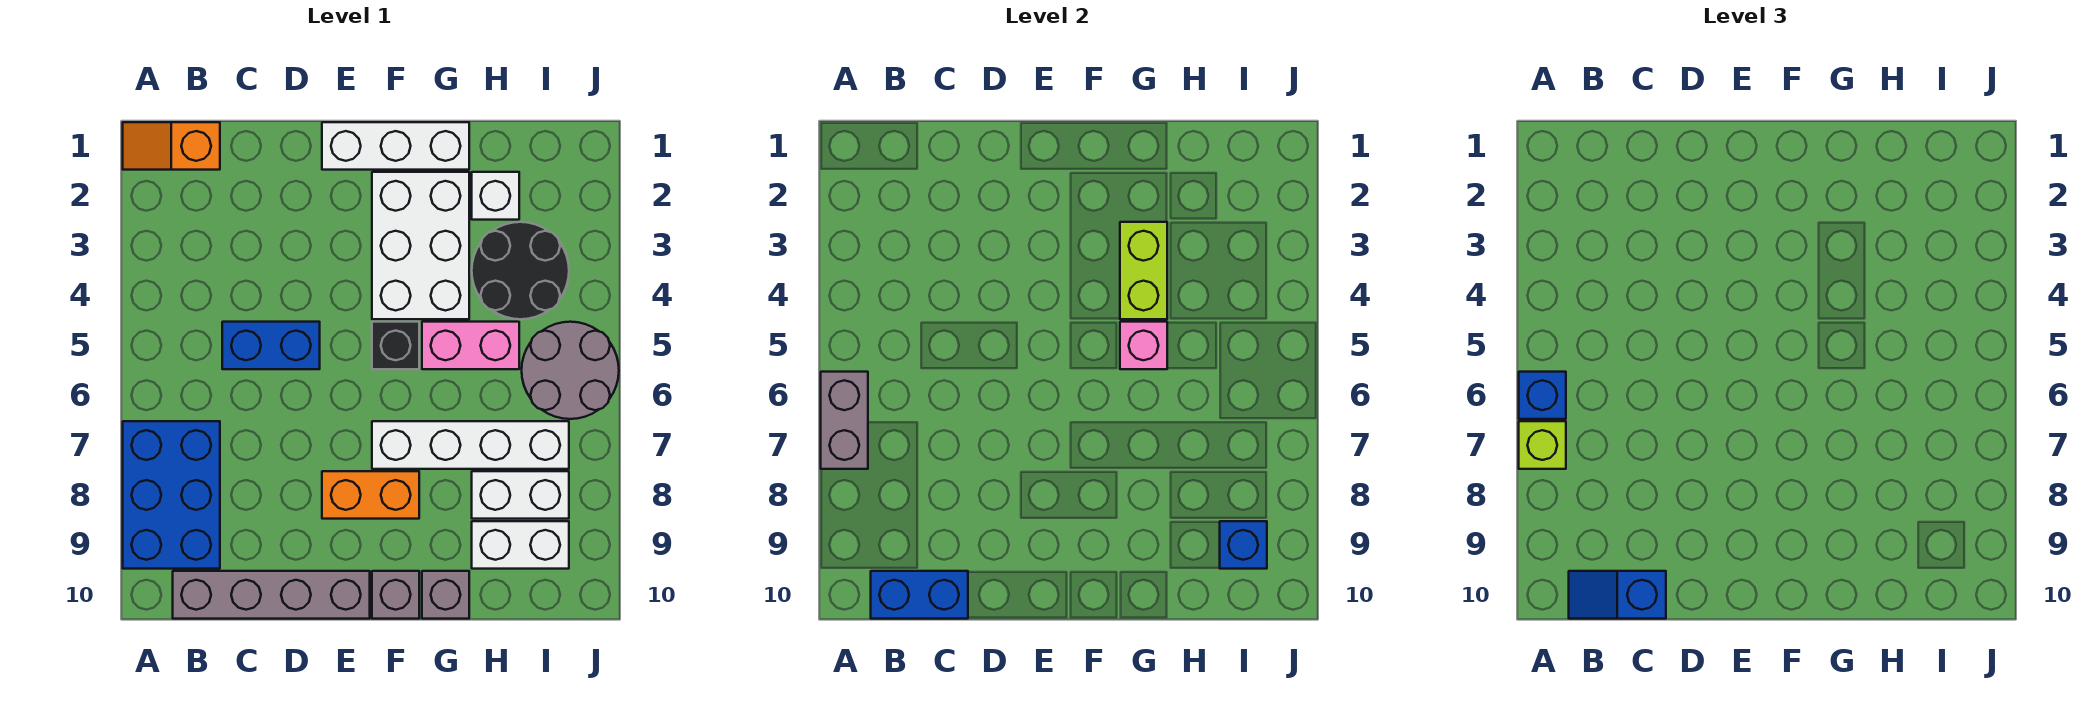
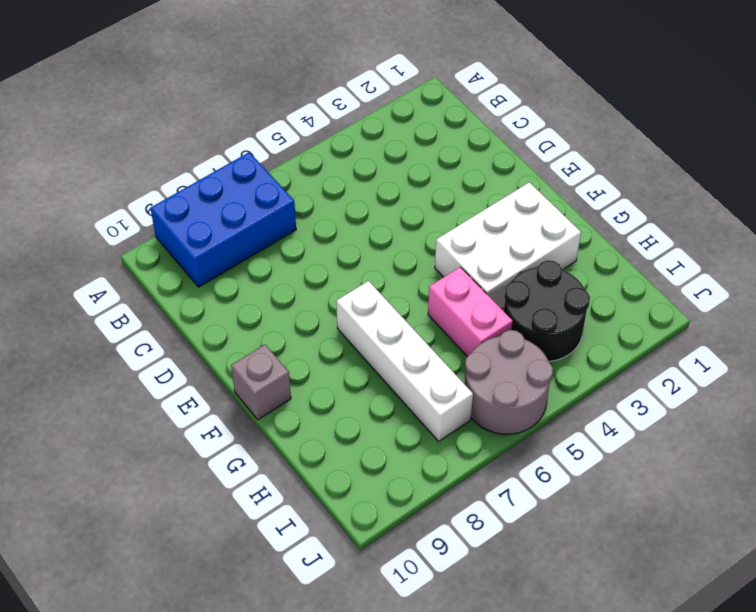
none -> orange 1x2 slope [123,122,220,170]
none -> grey 1x4 brick [173,571,370,619]
none -> blue 1x2 brick [222,322,320,369]

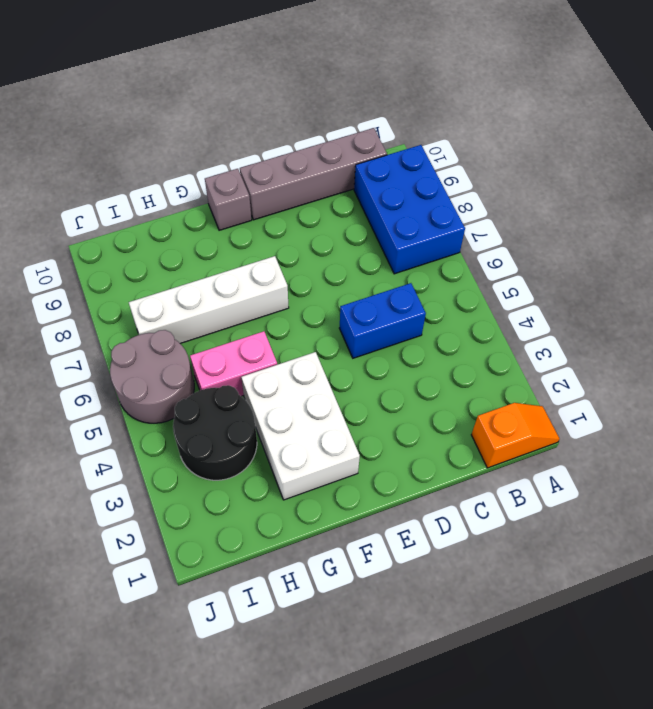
none -> white 1x3 brick [322,122,469,170]
none -> orange 1x2 brick [322,471,419,519]
none -> black 1x1 brick [372,322,419,369]

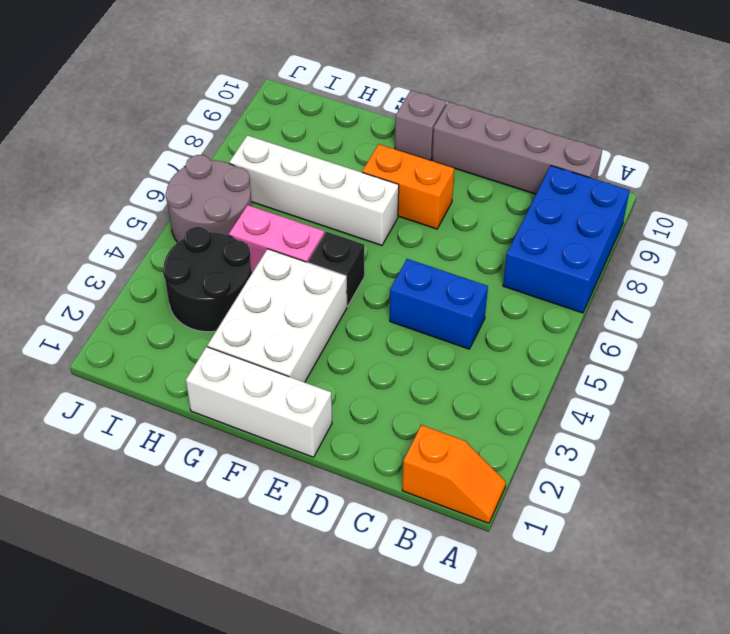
none -> grey 1x1 brick [422,571,469,619]
none -> white 1x1 brick [472,172,519,220]
none -> white 1x2 brick [472,471,569,519]

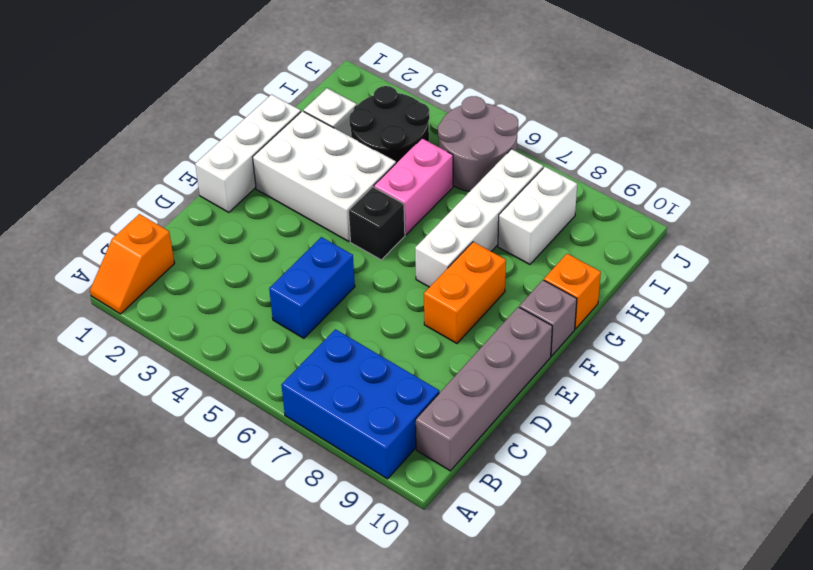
orange 1x1 brick [544,254,601,329] -> grey 1x1 brick [422,571,469,619]
none -> white 1x2 brick [472,521,569,569]
none -> grey 1x2 brick [821,372,868,469]
none -> blue 1x2 brick [871,571,968,619]

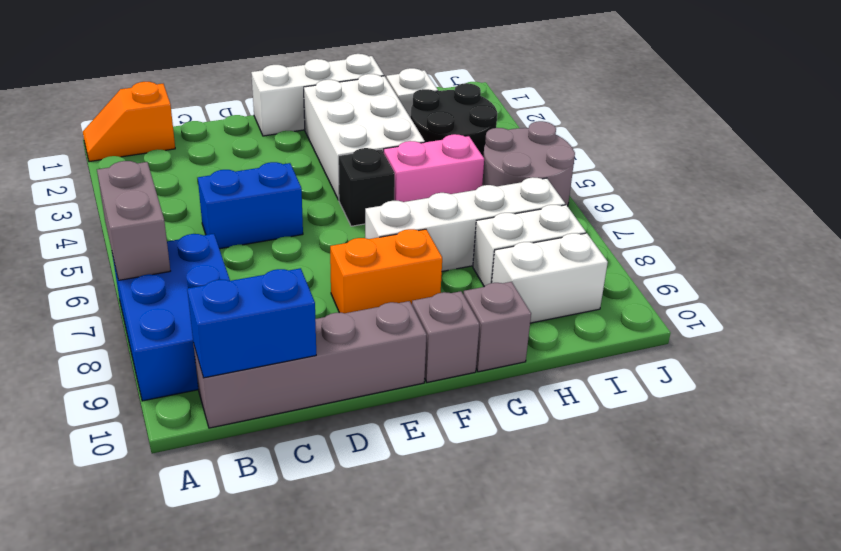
none -> lime 1x2 brick [1120,222,1167,319]
none -> pink 1x1 brick [1120,322,1167,369]
none -> blue 1x1 brick [1220,521,1267,569]

